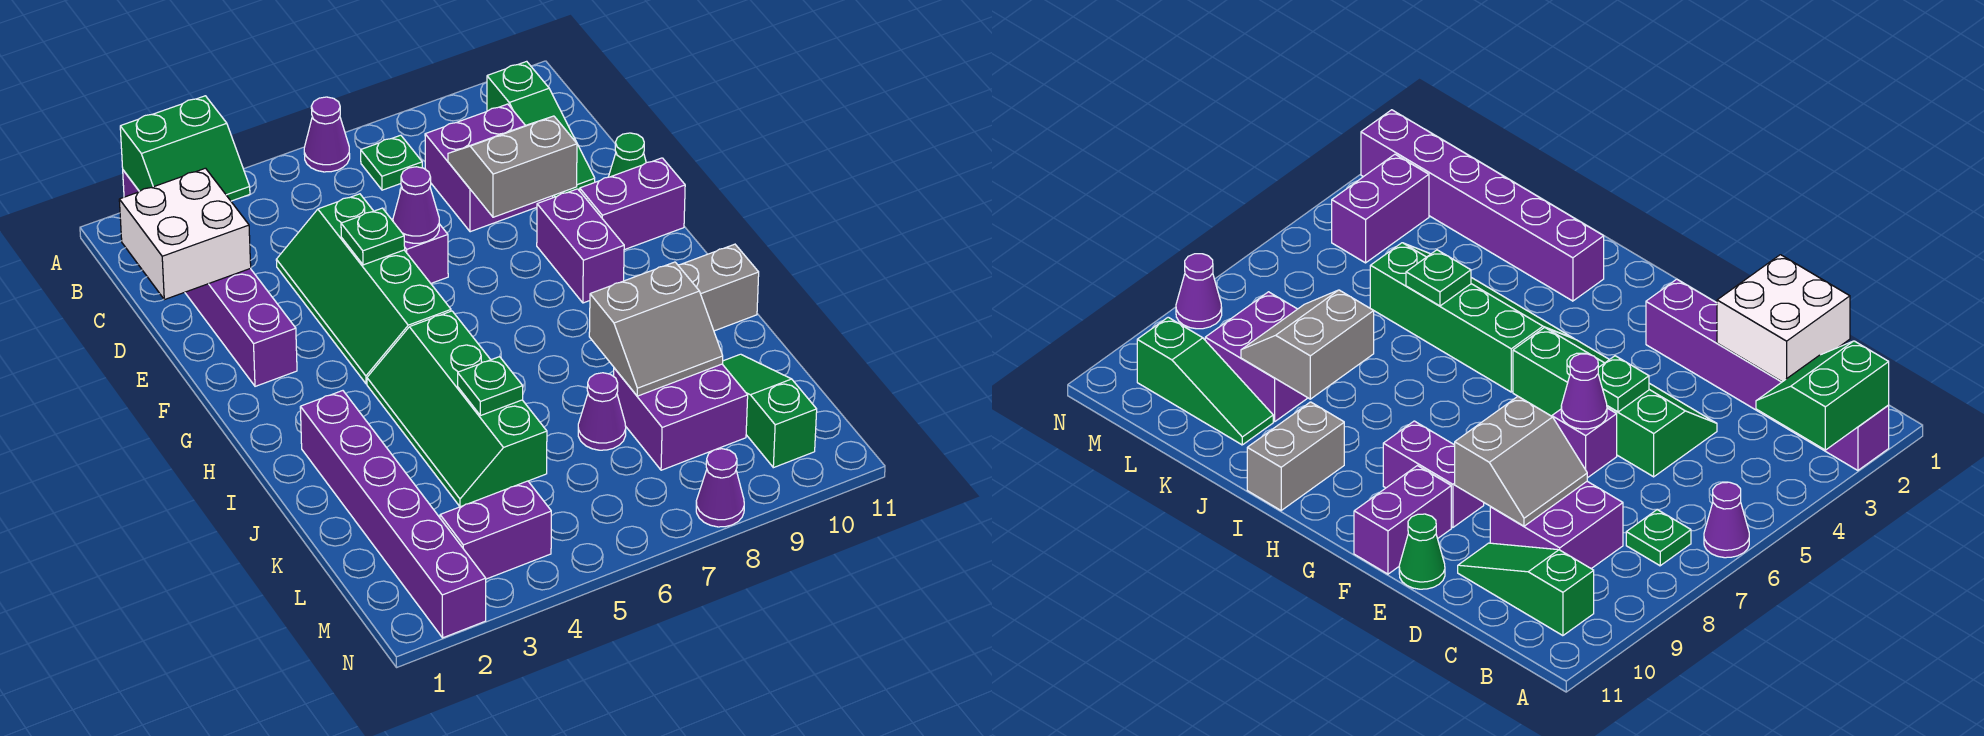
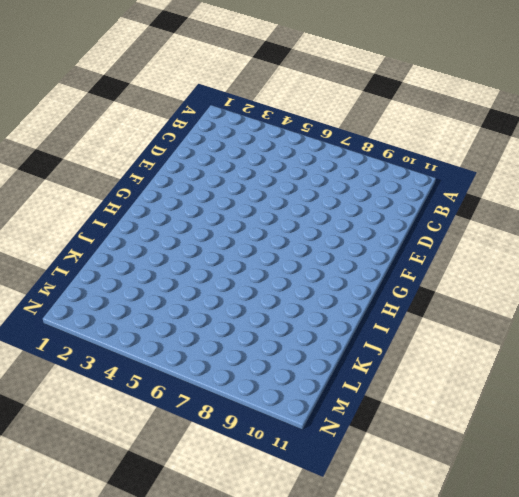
none -> purple 1x6 brick [123,170,297,386]
none -> purple 1x1 cone [304,97,350,172]
none -> green 1x1 plate [361,135,422,190]

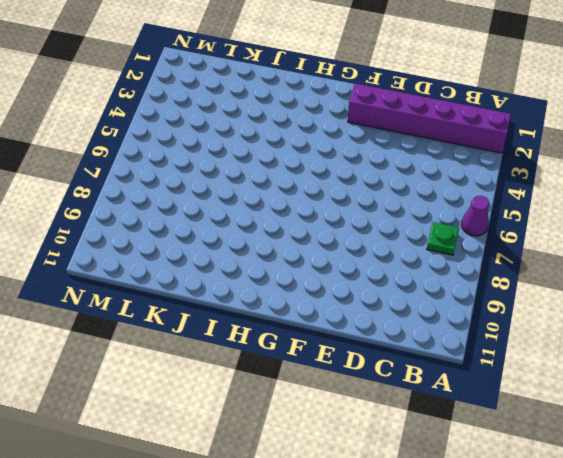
none -> green 1x3 slope [487,61,595,198]
none -> purple 2x2 brick [425,104,553,232]
none -> green 2x4 slope [276,194,451,384]

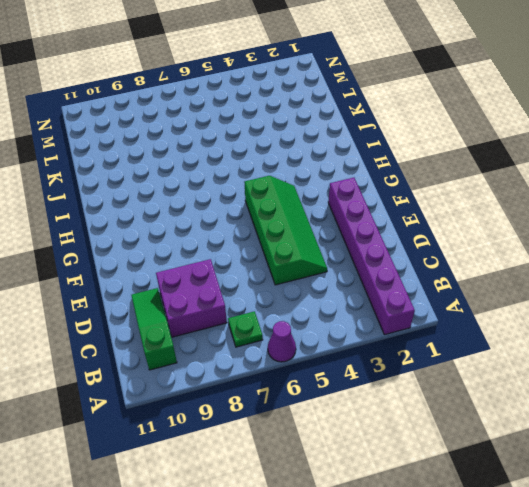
none -> purple 1x1 brick [392,219,448,283]
none -> green 1x1 cone [609,133,646,177]
none -> purple 1x2 brick [537,189,624,303]

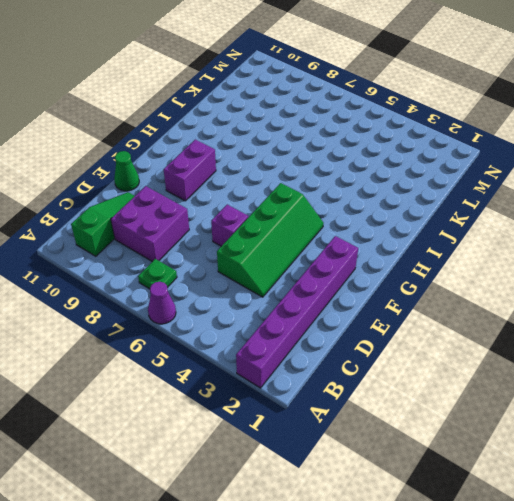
none -> purple 1x2 brick [580,158,685,250]
none -> green 2x4 slope [367,311,547,507]
none -> purple 1x6 brick [300,391,486,638]

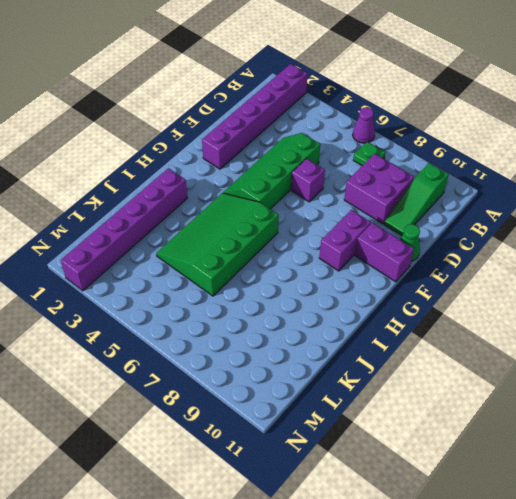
green 3x4 slope [156,193,279,296] -> green 2x4 slope [367,311,547,507]
none -> grey 1x2 brick [678,244,759,331]
none -> purple 1x1 cone [578,373,626,450]
none -> purple 2x2 brick [614,364,748,470]

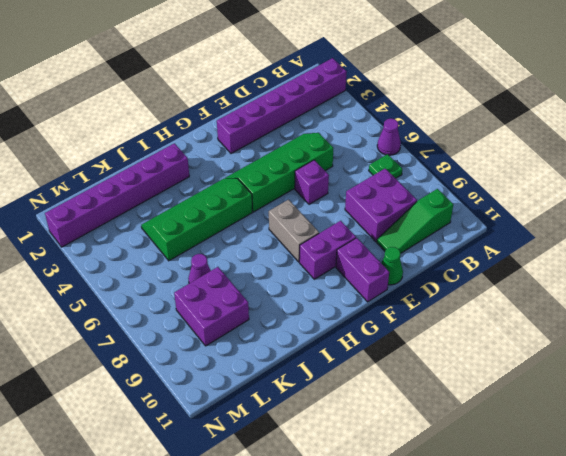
grey 1x2 brick [269,200,319,262] -> grey 1x2 brick moved to [678,244,759,331]
none -> green 1x3 slope [723,354,817,468]
none -> purple 1x2 brick [440,481,551,579]
none -> purple 1x1 cone [696,449,744,527]

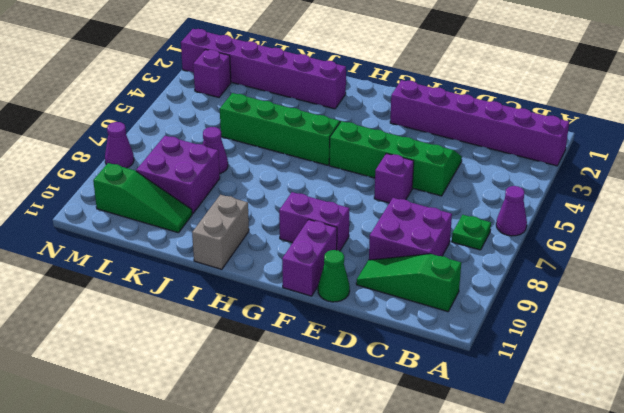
purple 1x1 brick [193,49,231,97] -> purple 1x2 brick [440,481,551,579]
none -> green 2x2 slope [120,96,250,201]
none -> white 2x2 brick [119,168,251,300]
none -> grey 2x2 slope [448,116,577,217]

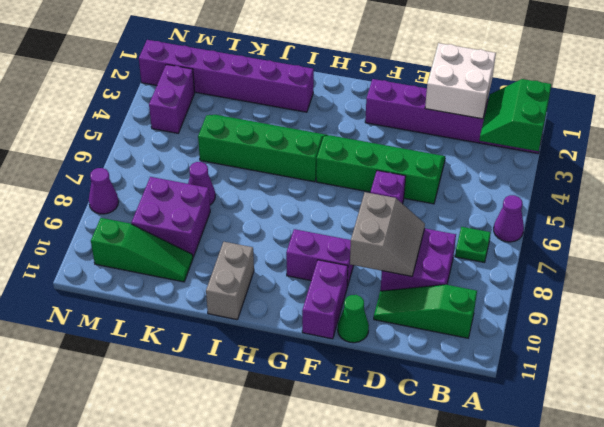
none -> green 1x1 plate [341,208,405,265]
none -> purple 1x1 cone [393,167,439,243]
none -> green 1x1 plate [458,357,523,416]

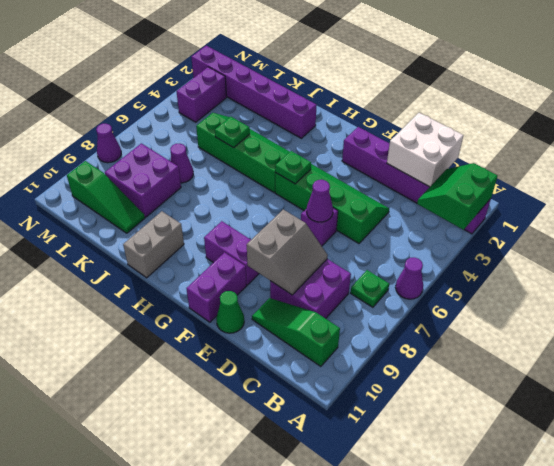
green 1x1 plate [275,151,311,184] -> green 1x1 plate moved to [341,208,405,265]
none -> grey 2x2 slope [589,262,723,396]

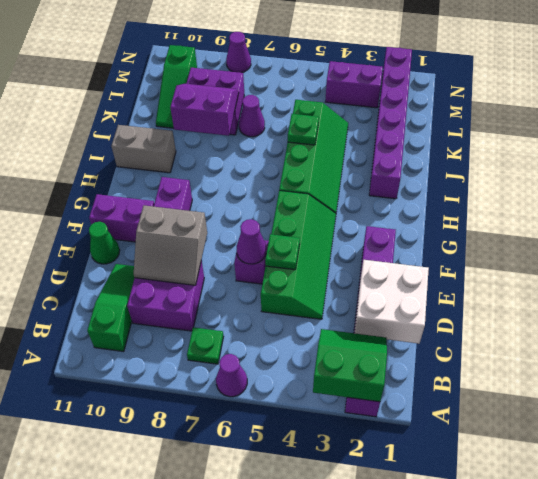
purple 2x2 slope [170,84,239,136] -> grey 2x2 slope [589,262,723,396]

